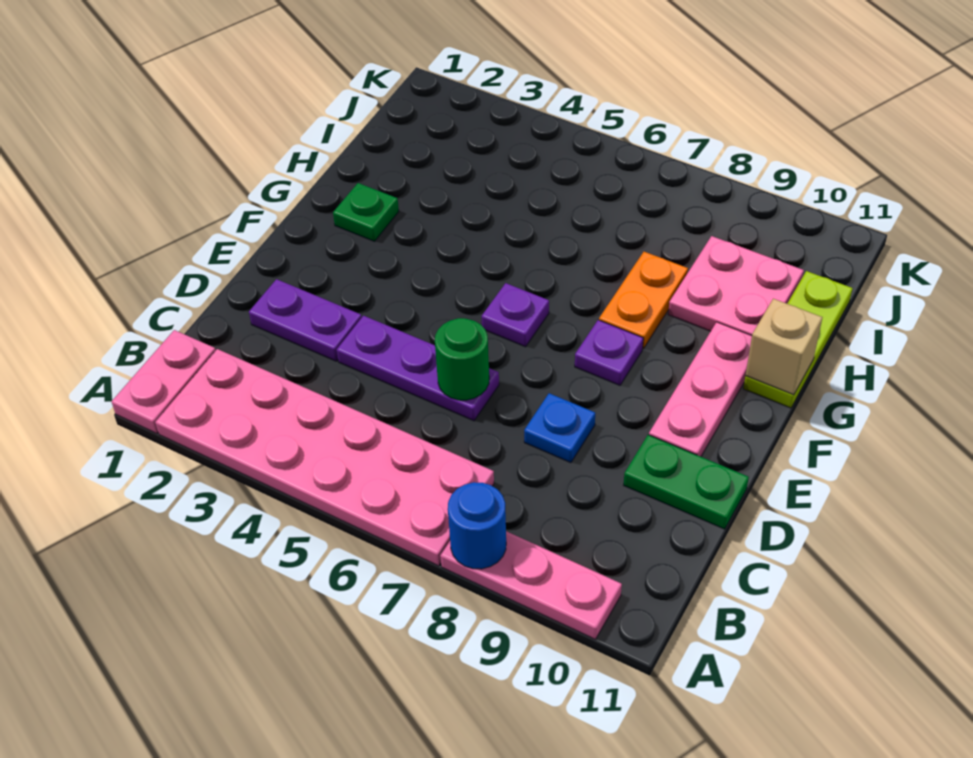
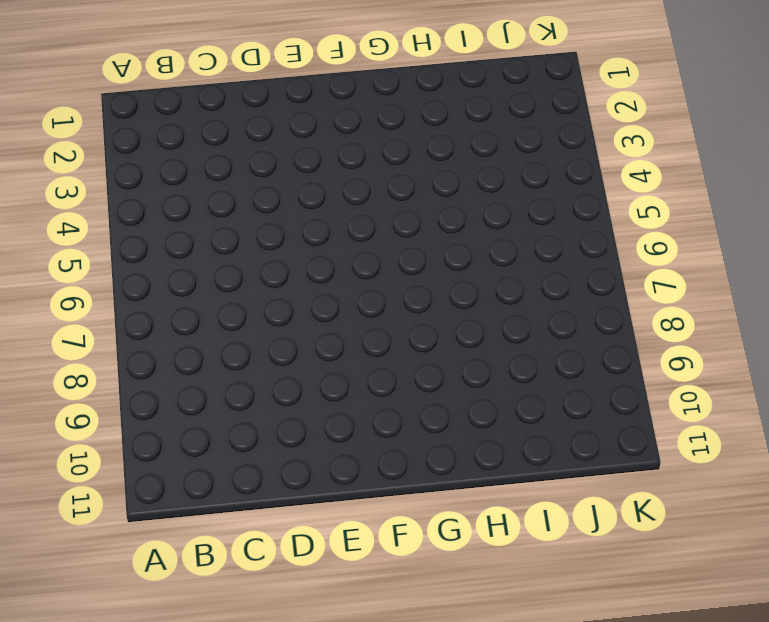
none -> pink 1x2 plate [112,330,216,433]
none -> pink 2x6 plate [155,349,494,566]
none -> pink 1x3 plate [440,531,622,639]

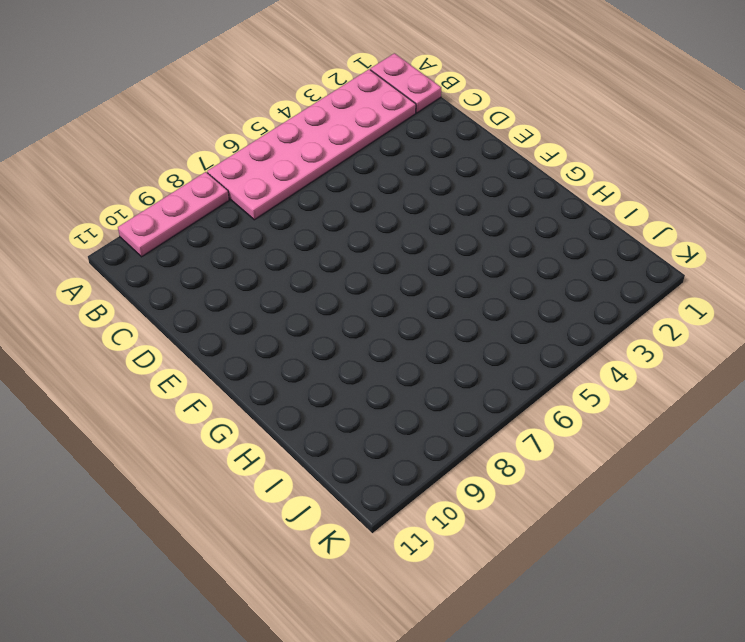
none -> purple 1x2 plate [249,279,362,361]
none -> purple 1x3 plate [337,316,499,421]
none -> blue 1x1 plate [524,393,595,463]

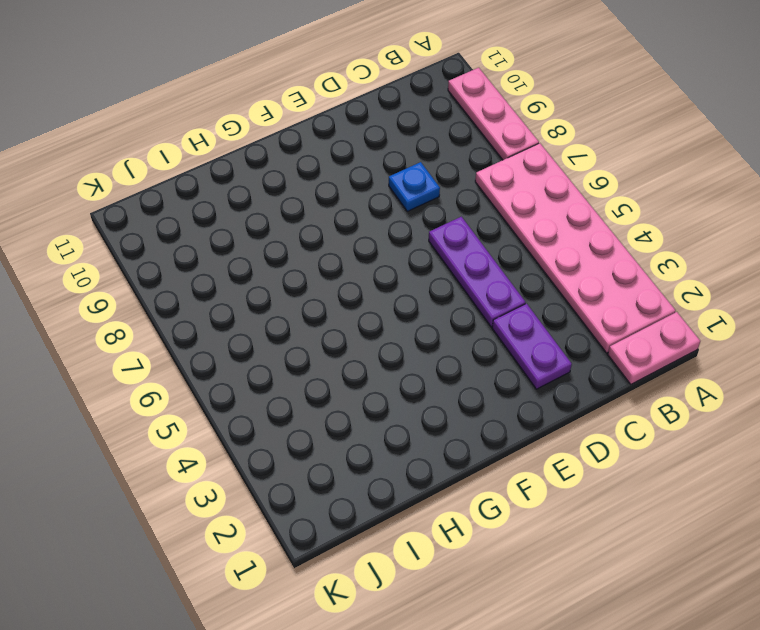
none -> green 1x2 plate [624,435,749,529]
none -> pink 1x3 plate [649,322,752,457]
none -> purple 1x1 plate [482,283,549,347]

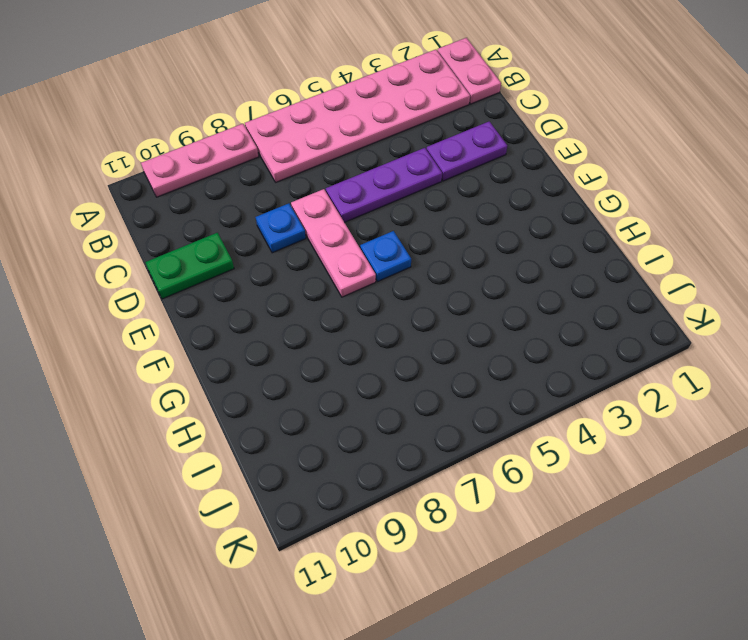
pink 1x3 plate [291,189,376,297] -> pink 1x3 plate moved to [649,322,752,457]
blue 1x1 plate [360,231,411,281] -> purple 1x1 plate [482,283,549,347]
none -> purple 1x1 plate [575,320,643,385]
none -> green 1x1 plate [333,183,399,241]
none -> orange 1x2 plate [599,252,688,349]

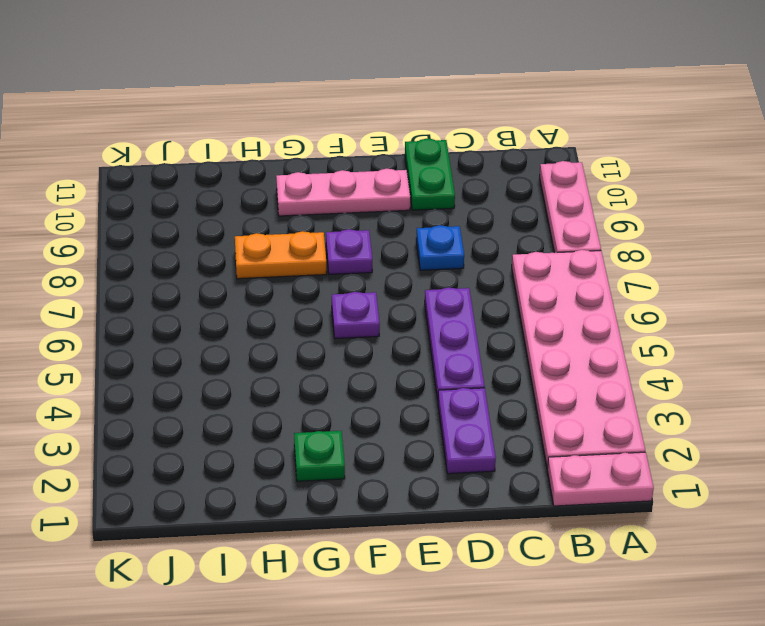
none -> lime 1x3 plate [743,271,853,408]
none -> pink 2x2 plate [668,236,804,335]
none -> blue 1x1 round brick [448,482,506,569]

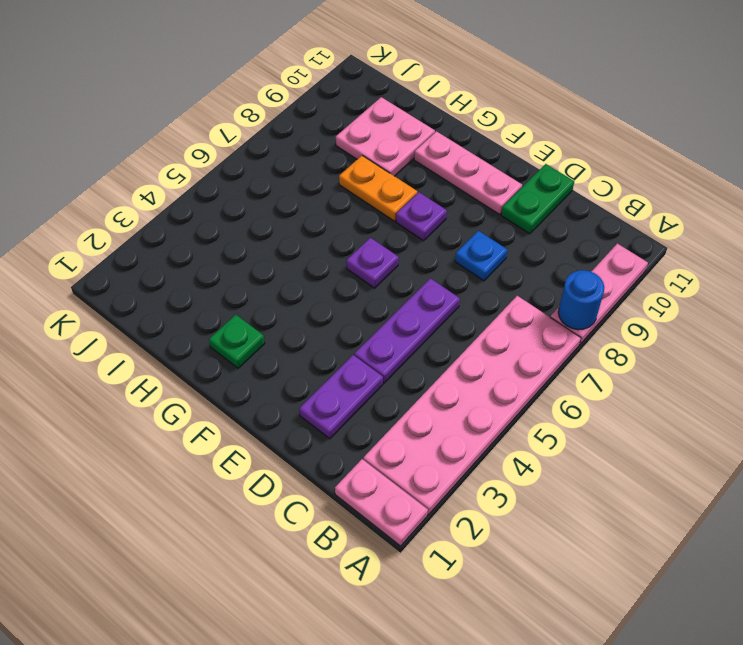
none -> lime 1x3 plate [743,271,853,408]
none -> green 1x1 round brick [435,318,489,400]
none -> tan 1x1 brick [745,299,822,395]

